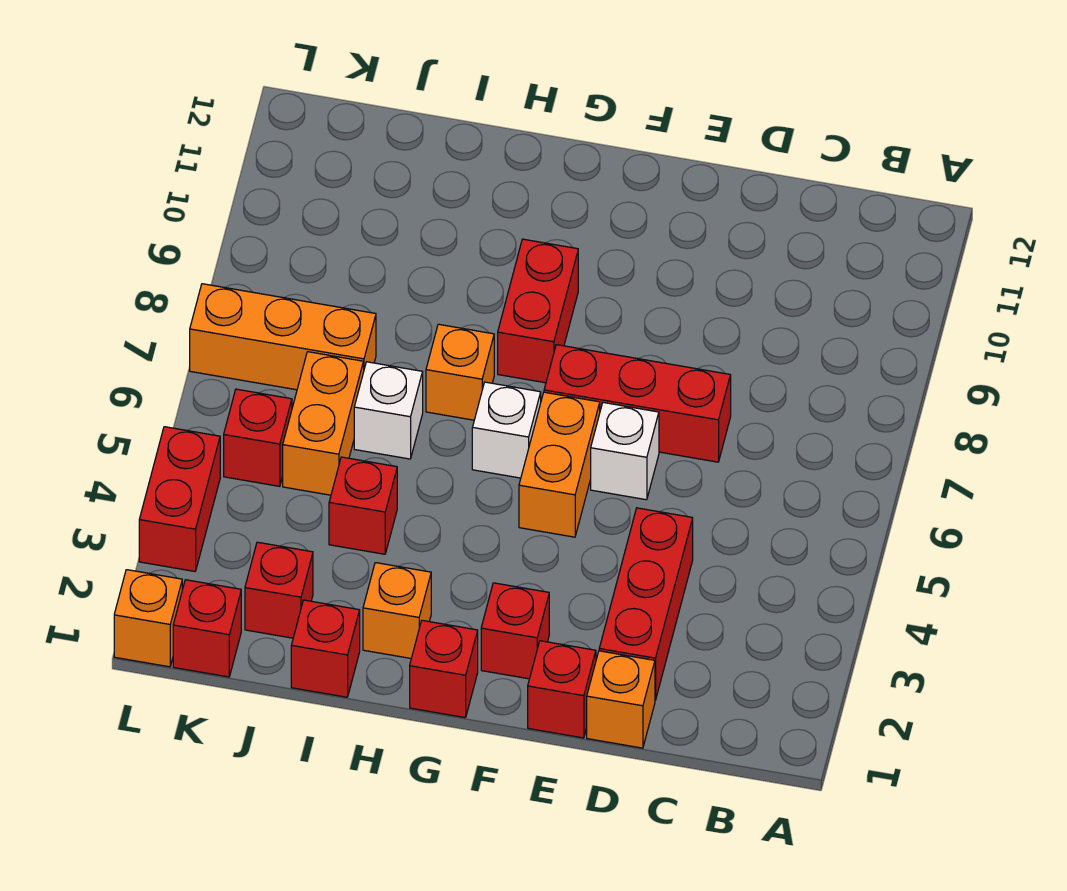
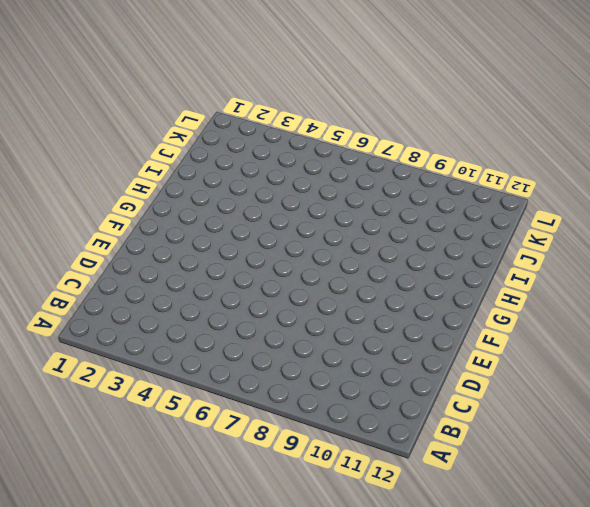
none -> orange 1x1 brick [587,651,655,748]
none -> red 1x3 brick [599,508,693,700]
none -> red 1x3 brick [544,345,731,462]

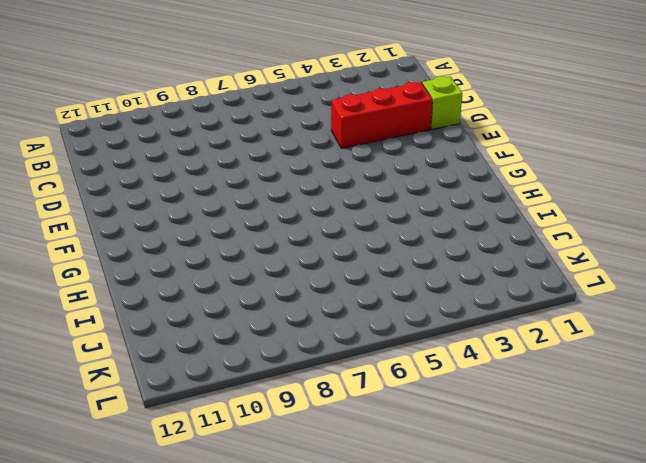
lime 1x1 brick [422,76,462,129] -> orange 1x1 brick [587,651,655,748]
none -> red 1x3 brick [544,345,731,462]
none -> red 1x1 brick [528,641,596,738]
none -> white 1x1 brick [591,403,659,500]

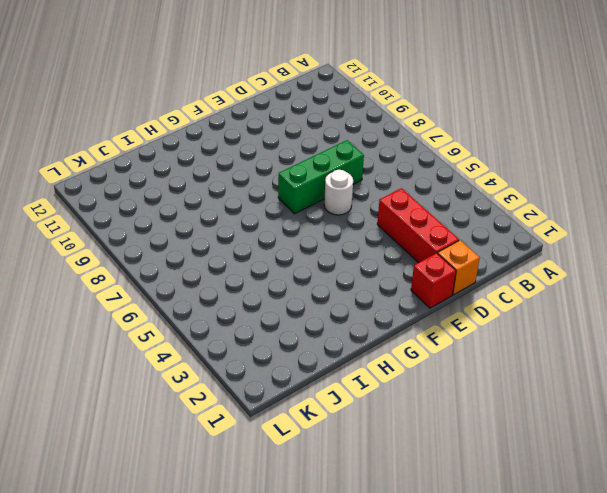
green 1x3 brick [278,140,364,214] -> red 1x3 brick [544,345,731,462]
white 1x1 round brick [324,170,353,215] -> white 1x1 brick [591,403,659,500]
none -> red 1x1 brick [481,583,549,679]
none -> orange 1x2 brick [519,392,600,537]
none -> red 1x1 brick [410,620,478,718]

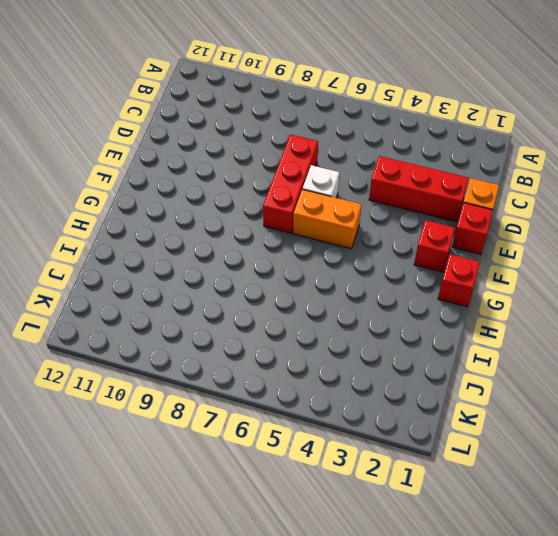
none -> white 1x1 brick [472,382,541,478]
none -> red 1x2 brick [498,239,578,383]
none -> orange 1x1 brick [363,563,431,658]

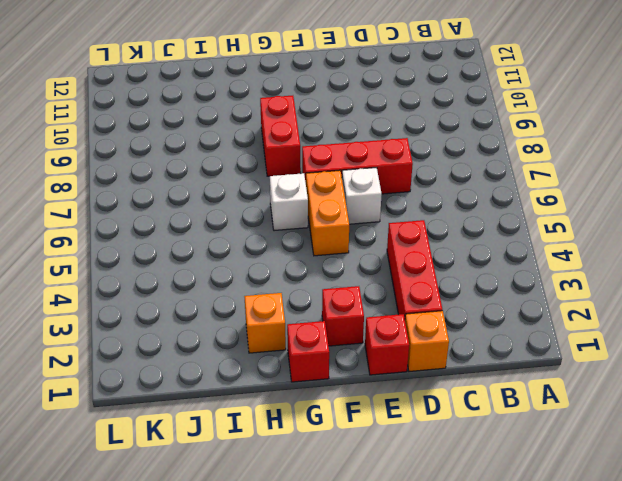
none -> orange 1x1 brick [426,324,494,420]
none -> red 1x1 brick [291,600,360,697]
none -> red 1x1 brick [329,457,397,554]

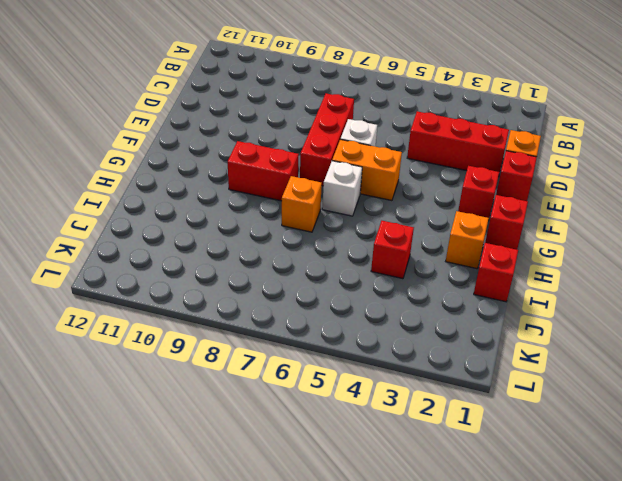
none -> white 1x1 brick [354,362,423,459]
none -> red 1x1 brick [245,542,313,638]
none -> orange 1x2 brick [283,352,364,495]

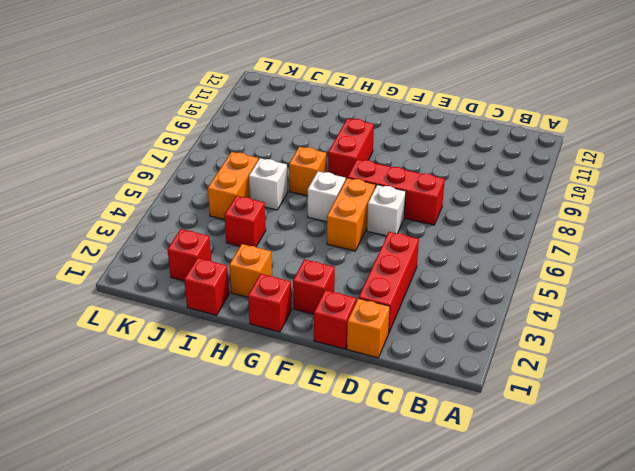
none -> orange 1x3 brick [190,284,376,390]
none -> red 1x1 brick [173,580,241,677]
none -> red 1x1 brick [224,389,292,486]

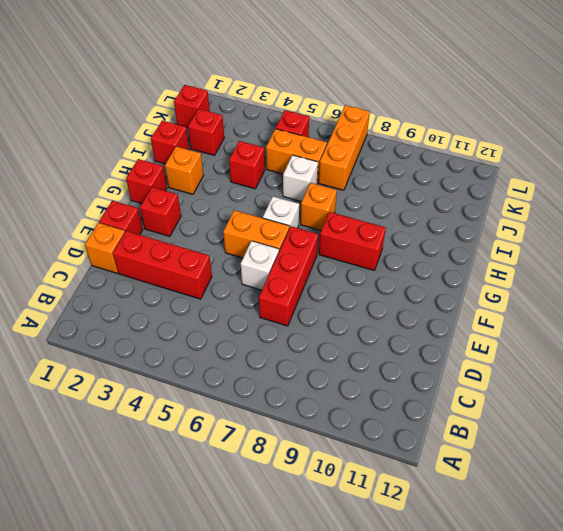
none -> orange 1x1 brick [114,570,182,667]
none -> red 1x2 brick [139,427,220,571]

